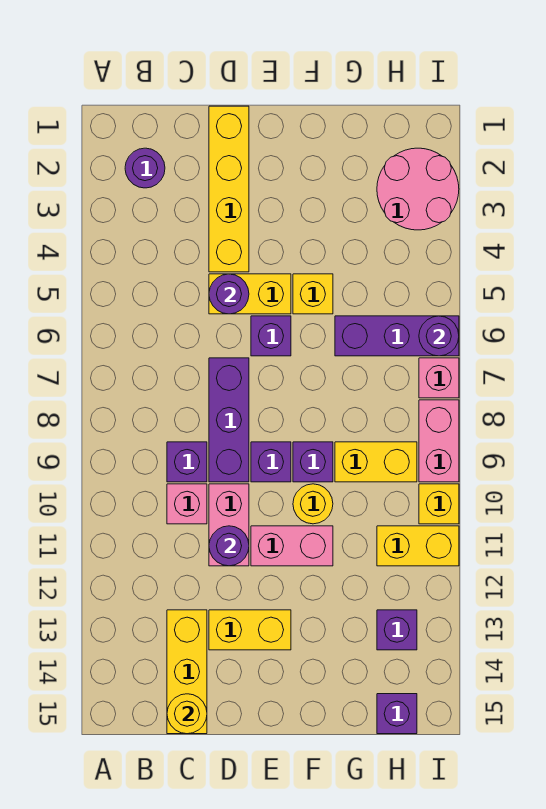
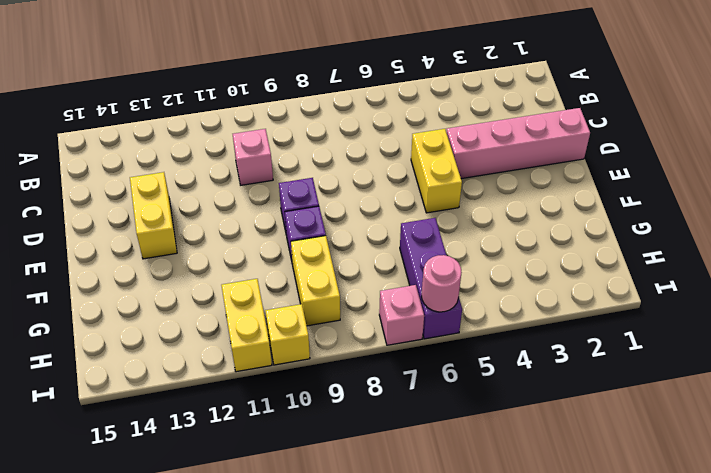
pink 1x4 brick [446,108,590,179] -> yellow 1x4 brick [209,106,249,272]
pink 1x1 round brick [422,255,462,312] -> purple 1x1 round brick [419,316,459,356]
none -> purple 1x1 round brick [125,148,165,188]
none -> purple 1x1 brick [167,442,207,482]
none -> yellow 1x3 brick [167,610,207,734]

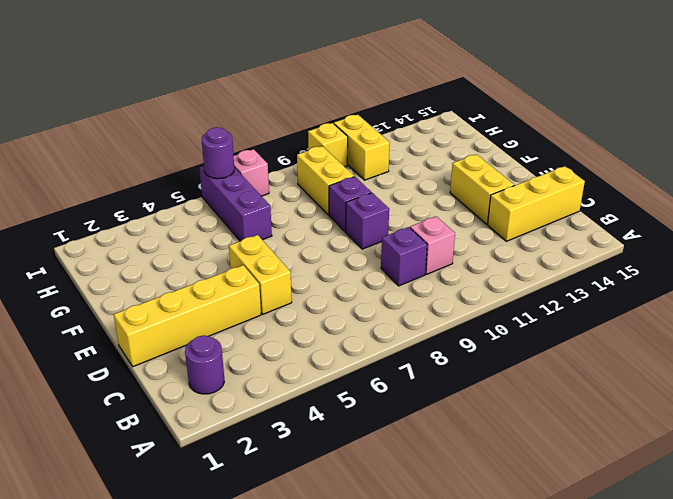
none -> purple 1x3 brick [209,358,249,482]
none -> pink 1x2 brick [209,484,249,566]
none -> purple 1x1 brick [251,316,291,356]

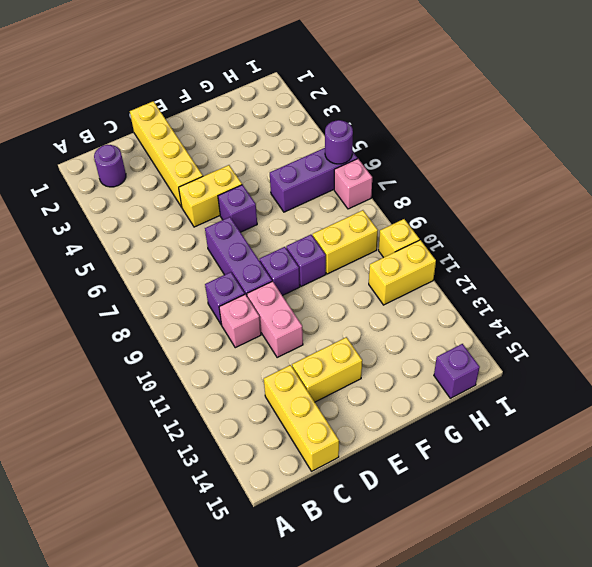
none -> pink 1x2 brick [251,526,333,566]
none -> yellow 1x1 brick [293,274,333,314]
none -> yellow 1x1 round brick [293,484,333,524]

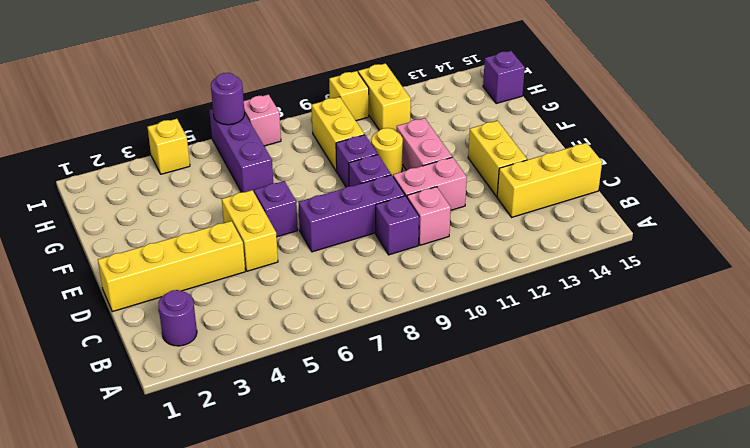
yellow 1x1 brick [147,119,190,174] -> yellow 1x1 brick moved to [293,274,333,314]
none -> pink 2x2 round brick [377,148,459,230]
none -> purple 1x1 brick [377,610,417,650]
none -> pink 1x2 brick [419,400,459,482]

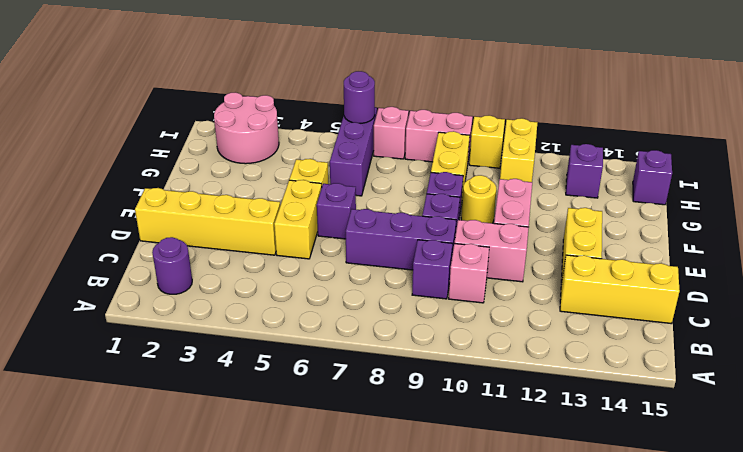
none -> yellow 1x1 round brick [167,694,207,734]
none -> purple 1x1 round brick [209,274,249,314]
none -> purple 1x1 round brick [209,526,249,566]

